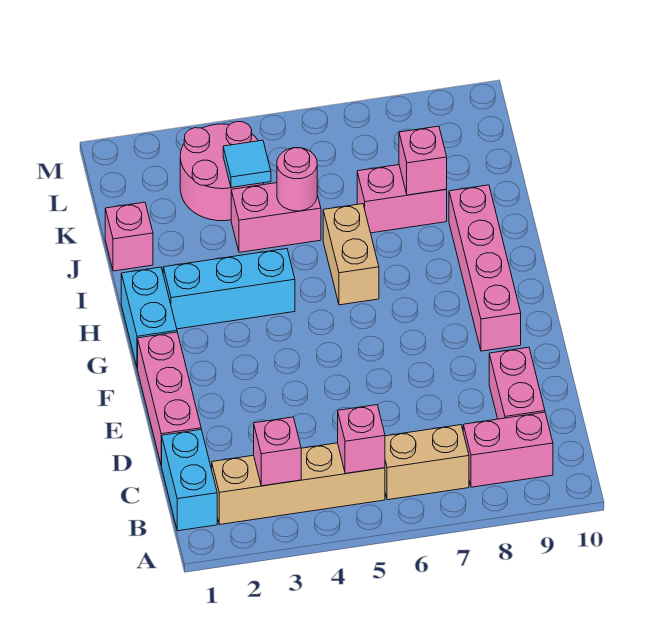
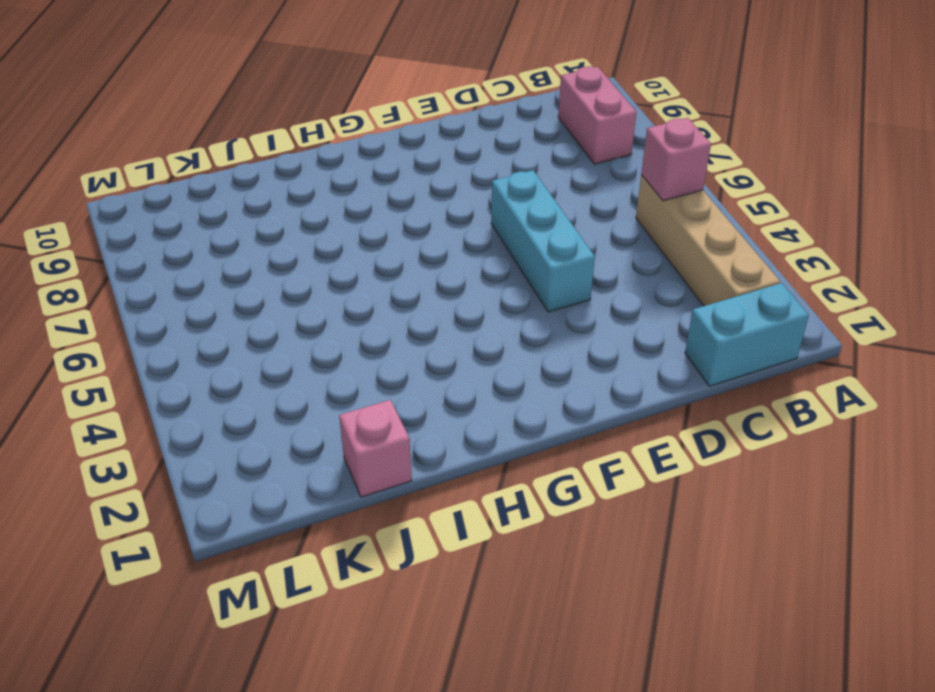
cyan 1x3 brick [491,170,595,312] -> cyan 1x3 brick moved to [163,249,295,329]
none -> tan 1x2 brick [385,425,469,500]
none -> pink 1x2 brick [489,347,545,419]
none -> pink 1x3 brick [138,332,201,466]

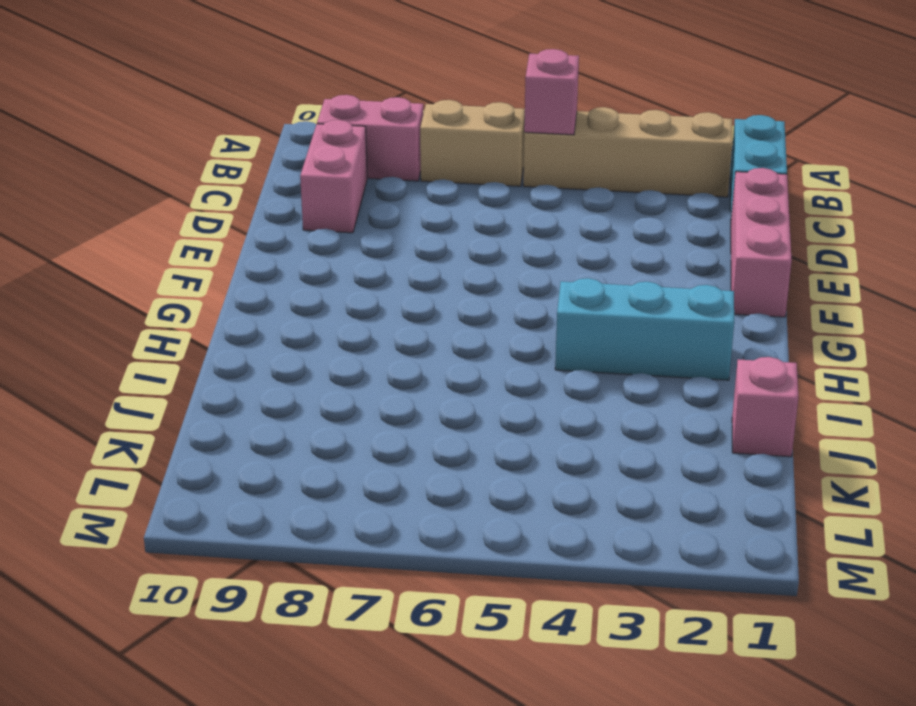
none -> pink 1x4 brick [449,185,521,351]
none -> cyan 1x2 brick [121,267,177,368]
none -> tan 1x2 brick [323,204,379,305]

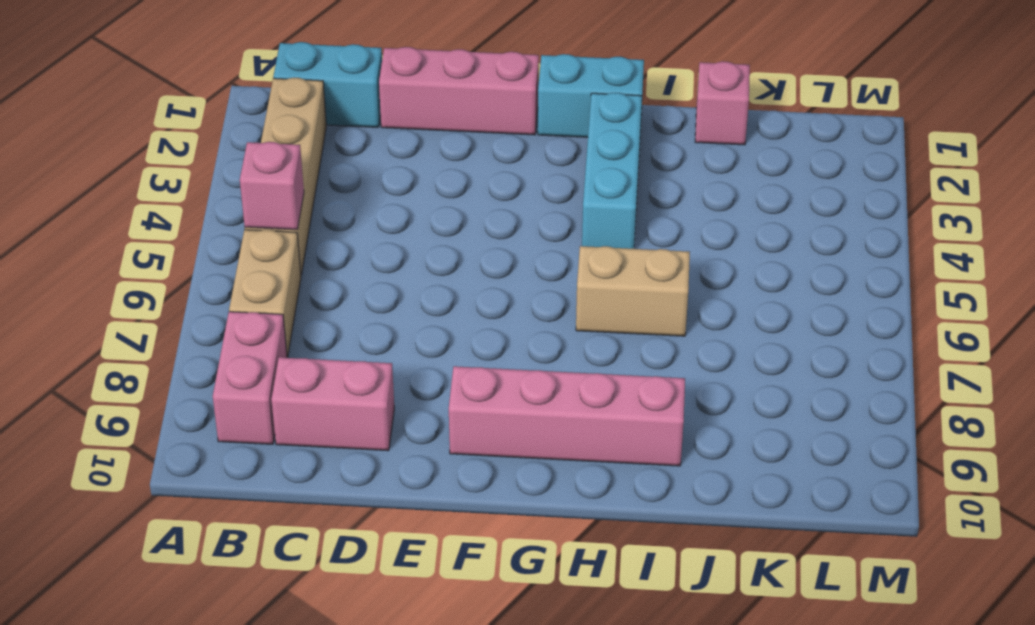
none -> pink 1x2 brick [231,183,321,252]
none -> pink 1x2 brick [357,165,447,233]
none -> pink 2x2 round brick [180,122,264,221]

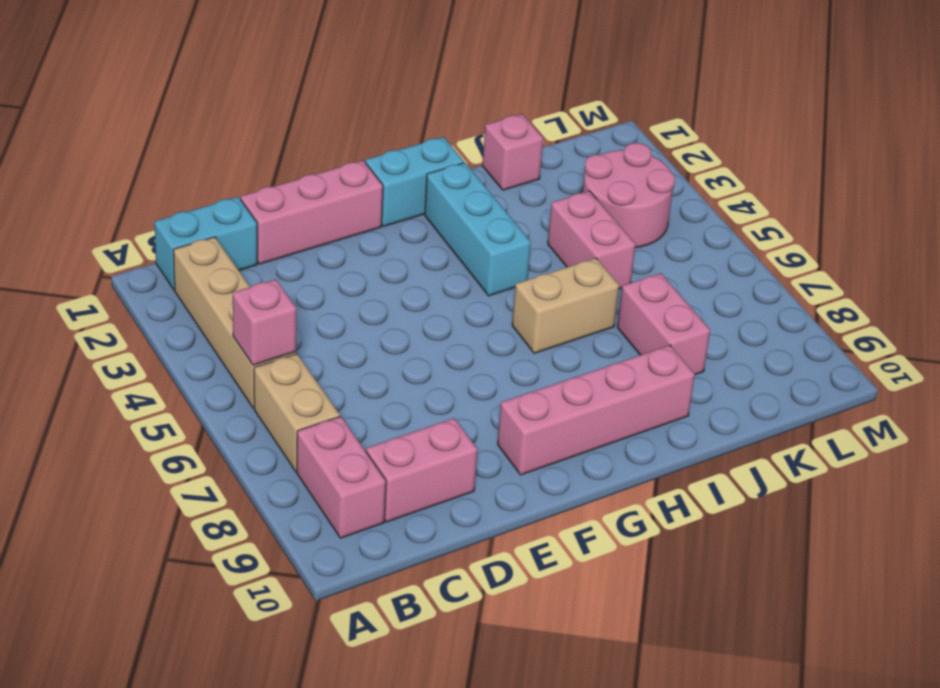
none -> pink 1x1 brick [254,417,301,486]
none -> pink 1x1 round brick [277,148,317,211]
none -> pink 1x1 brick [399,126,447,195]

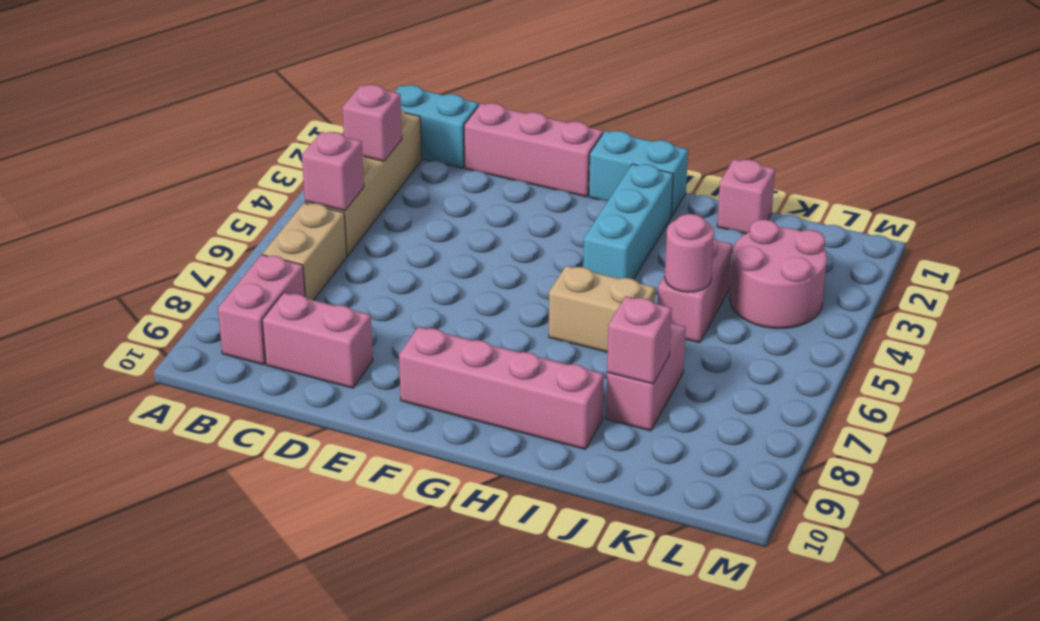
none -> cyan 1x1 tile [223,140,271,188]

